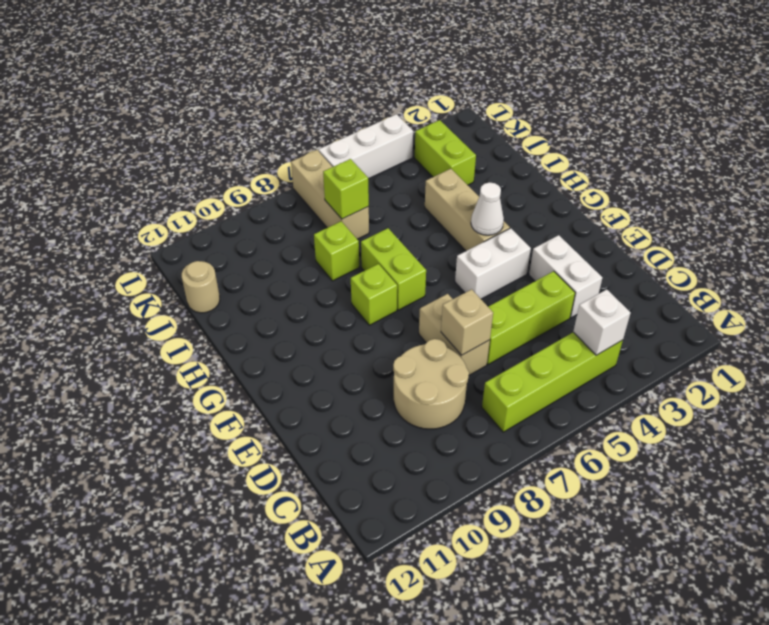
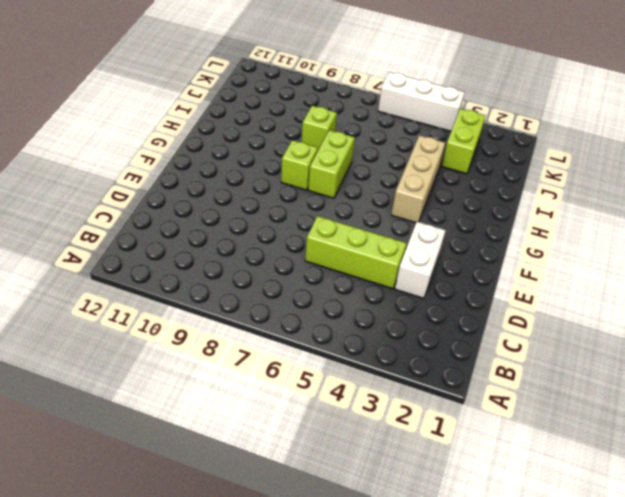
none -> lime 1x4 brick [482,332,623,432]
none -> tan 2x2 round brick [393,339,469,429]
none -> tan 1x2 brick [419,294,490,375]

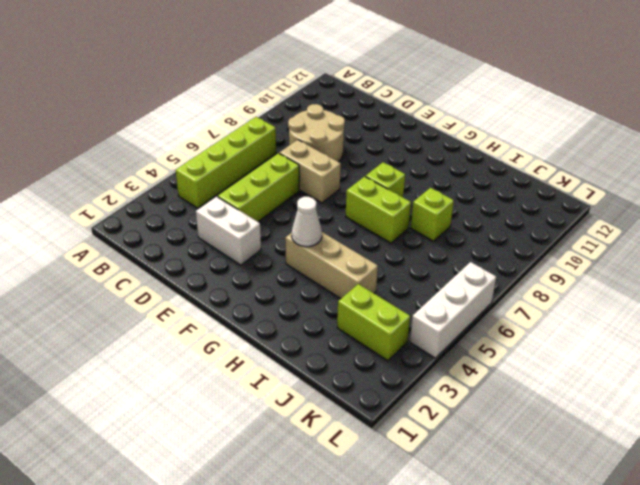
none -> white 1x2 brick [455,228,531,299]
none -> tan 1x3 brick [291,150,369,239]
none -> tan 1x1 round brick [182,261,220,313]

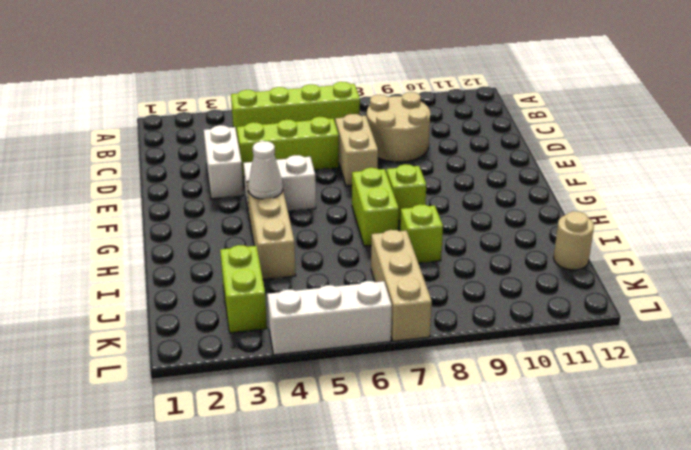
none -> white 1x1 brick [573,289,631,355]
none -> tan 1x1 brick [441,289,493,355]
none -> lime 1x1 brick [323,159,369,219]

